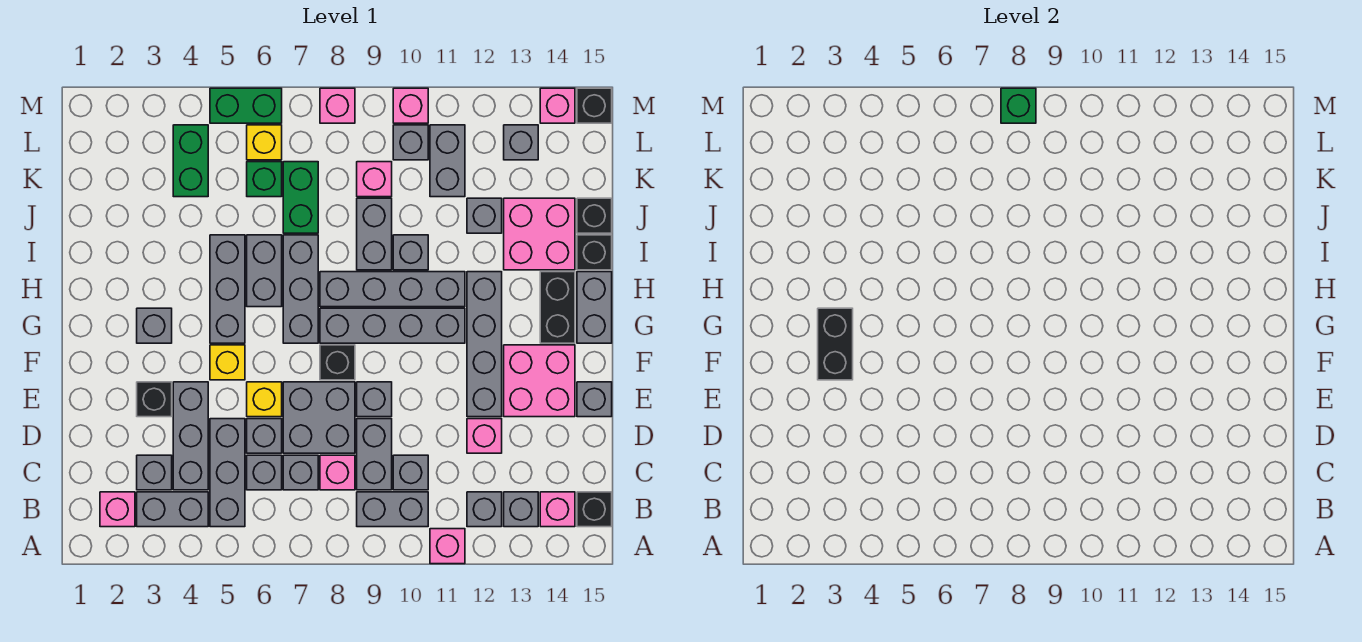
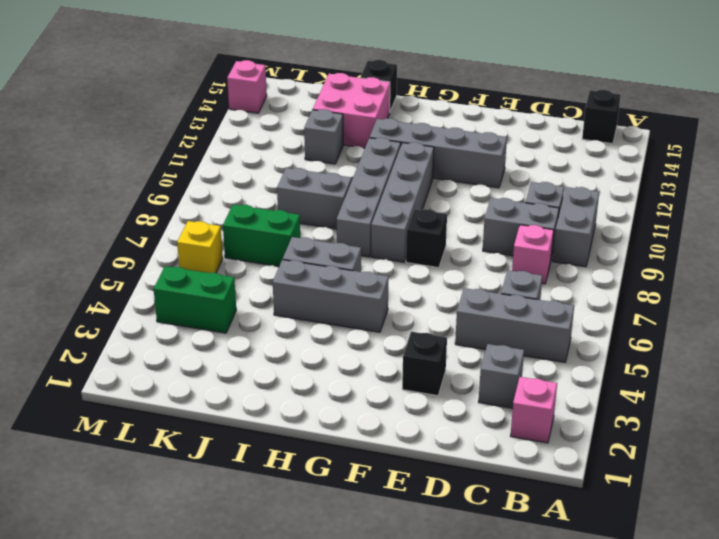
none -> pink 1x1 brick [430,529,465,564]
none -> grey 1x2 brick [137,492,208,527]
none -> grey 1x1 brick [467,492,502,527]
none -> grey 1x1 brick [504,492,538,527]

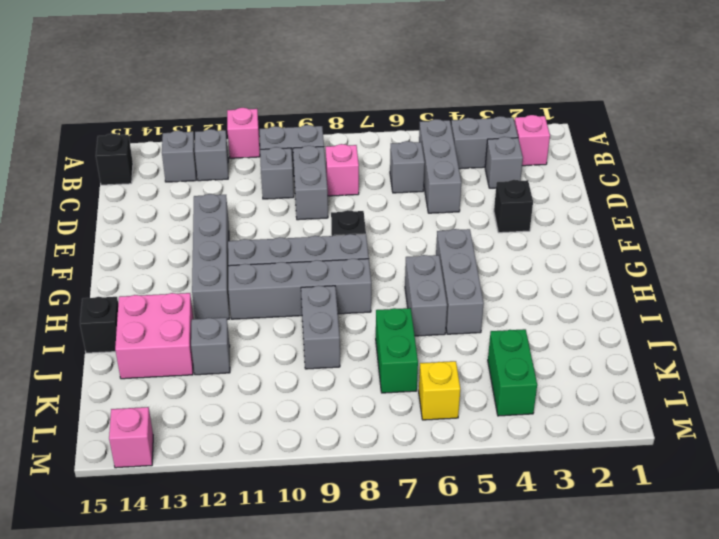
none -> pink 1x1 brick [540,492,575,527]
none -> grey 1x3 brick [173,382,208,490]
none -> grey 1x1 brick [283,455,318,490]
none -> grey 1x1 brick [247,419,282,453]

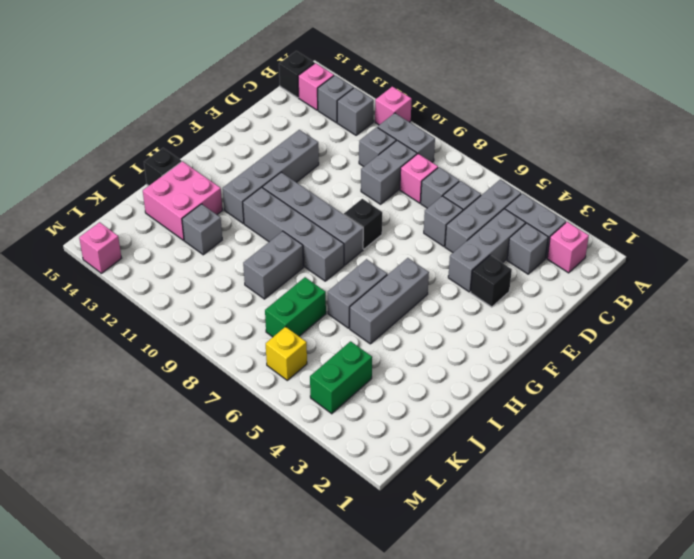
none -> grey 2x2 brick [283,382,355,453]
none -> pink 1x1 brick [467,419,502,453]
none -> yellow 1x1 brick [247,382,282,417]
none -> grey 1x1 brick [357,382,392,417]

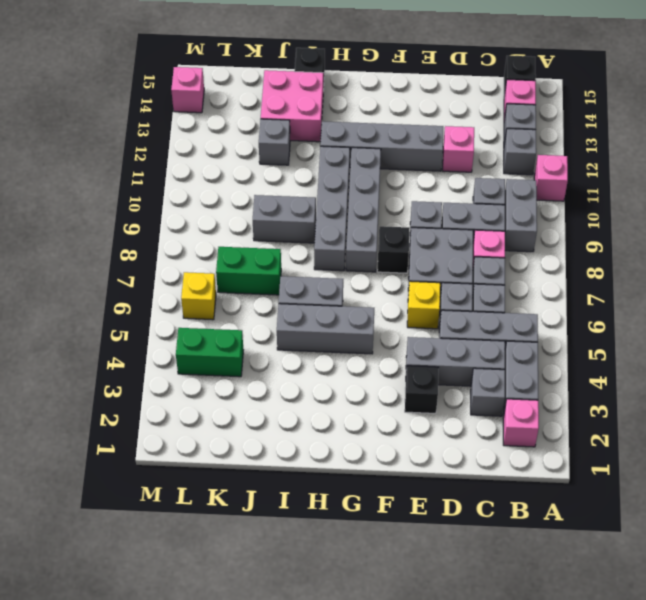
none -> pink 2x2 brick [504,345,575,417]
none -> grey 1x1 brick [577,382,612,417]
none -> yellow 1x1 brick [210,345,245,380]
none -> grey 1x1 brick [137,308,172,343]

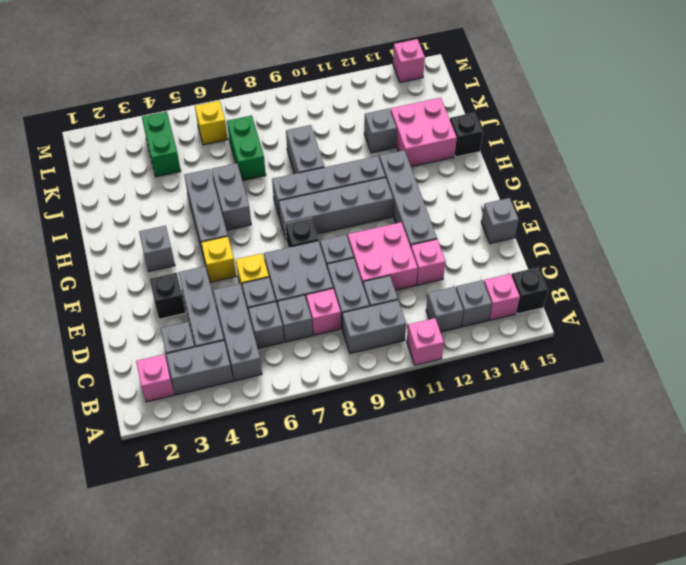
pink 2x2 brick [348,222,418,290] -> pink 2x2 brick moved to [504,345,575,417]
none -> grey 1x3 brick [283,235,318,343]
none -> black 1x2 brick [540,272,575,343]
none -> grey 1x2 brick [577,272,612,343]
none -> grey 1x1 brick [393,235,428,270]

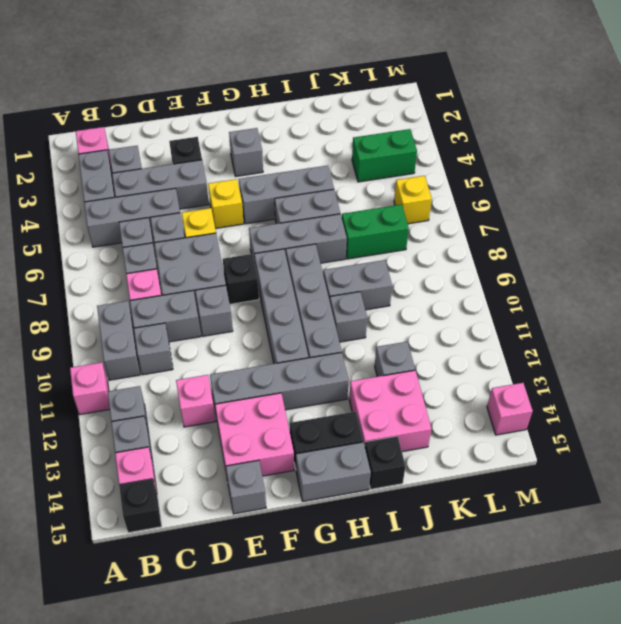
none -> black 1x1 brick [577,198,612,233]
none -> green 1x1 brick [247,162,282,197]
none -> pink 1x1 brick [357,162,392,197]
none -> grey 1x2 brick [430,125,465,197]

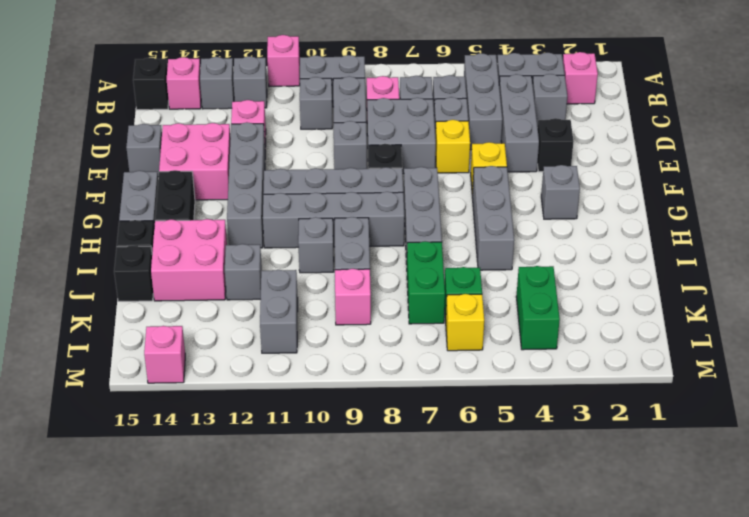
none -> grey 1x2 brick [247,235,282,307]
none -> grey 1x1 brick [393,125,428,160]
none -> grey 1x1 brick [504,125,538,160]
none -> green 1x2 brick [210,88,282,123]

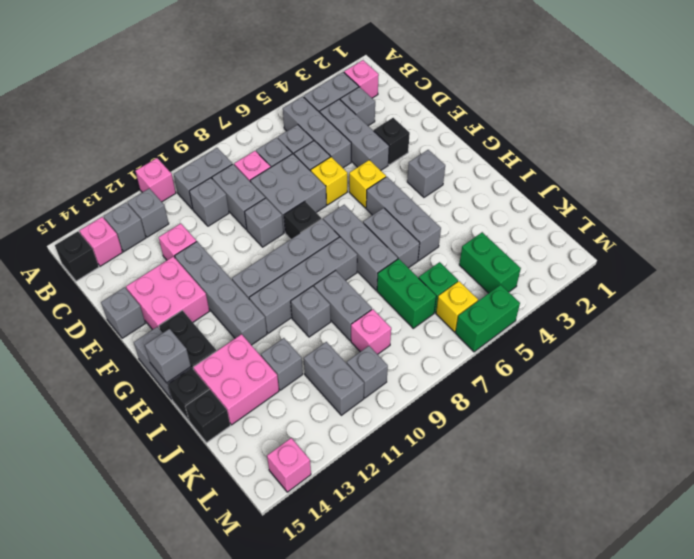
grey 1x1 brick [145,329,191,383] -> grey 1x1 brick moved to [504,125,538,160]
none -> pink 1x1 brick [320,88,355,123]
none -> pink 1x1 brick [393,88,428,123]
none -> black 1x1 brick [577,88,612,123]
none -> black 1x2 brick [818,308,853,380]

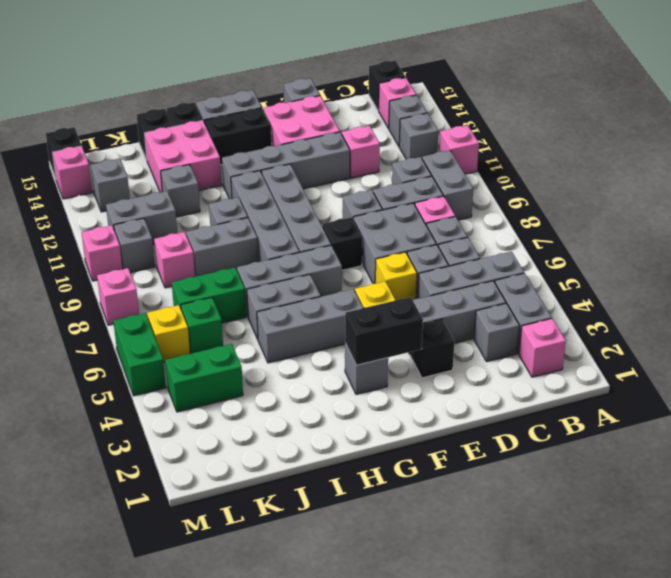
none -> green 1x1 brick [1001,88,1036,123]

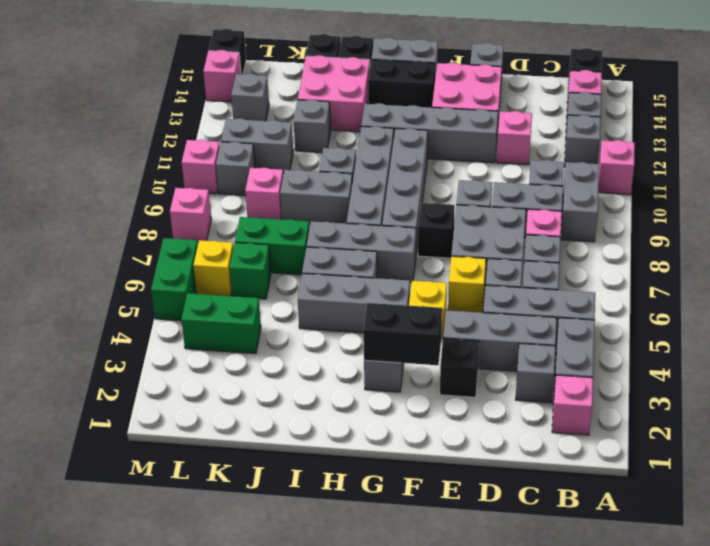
none -> green 1x1 brick [1001,88,1036,123]

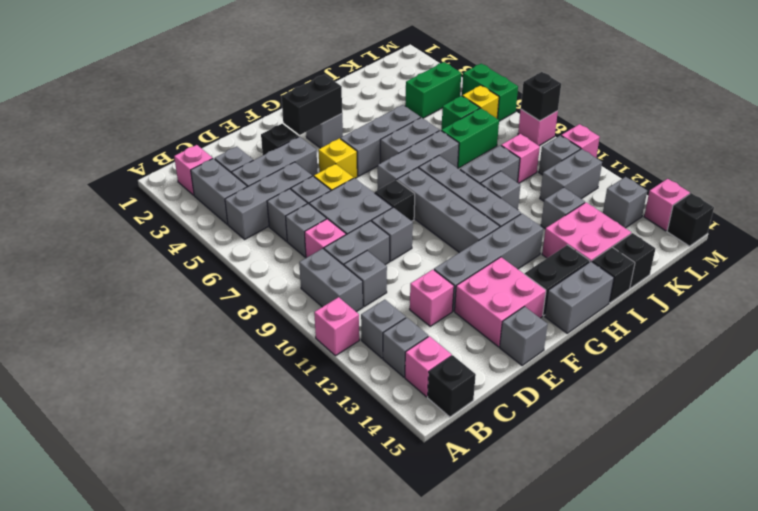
black 1x1 brick [521,72,561,121] -> green 1x1 brick [1001,88,1036,123]

